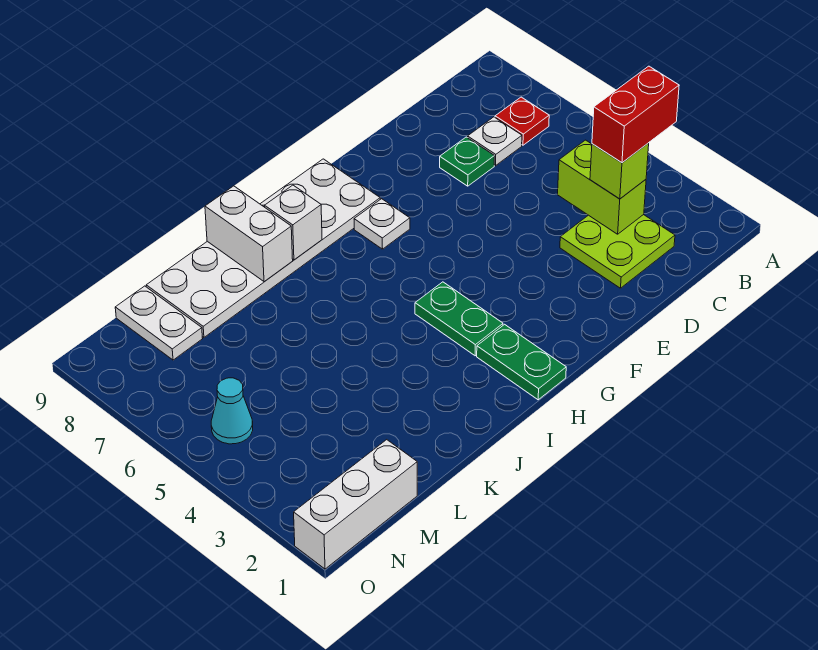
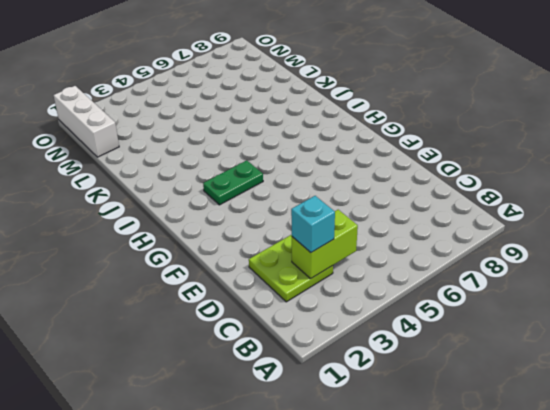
cyan 1x1 brick [291,196,335,253] -> lime 1x1 brick [590,143,649,199]
none -> red 1x1 plate [495,97,549,145]
none -> white 1x1 plate [468,117,522,166]
none -> green 1x1 plate [440,137,494,186]

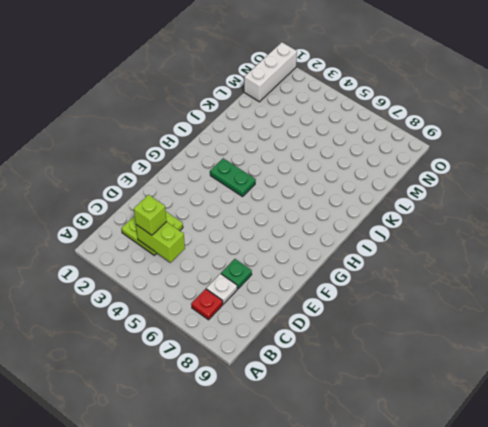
none -> white 1x1 plate [354,199,410,249]
none -> white 2x6 plate [146,159,380,337]
none -> green 1x2 plate [477,324,566,400]

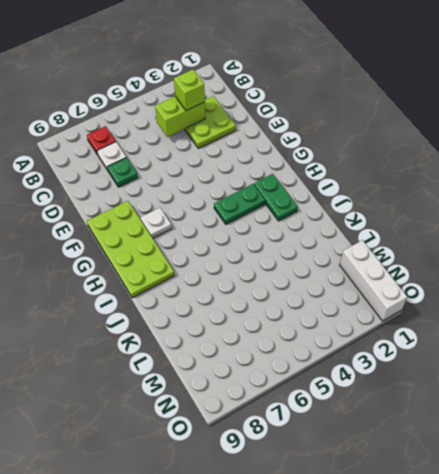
lime 2x4 plate [87,201,174,298] -> white 2x6 plate [146,159,380,337]
green 1x2 plate [254,174,298,221] -> green 1x2 plate turned to [477,324,566,400]
none -> white 1x2 plate [115,286,203,360]
none -> cyan 1x1 cone [211,378,253,444]
none -> white 1x1 brick [265,185,322,260]

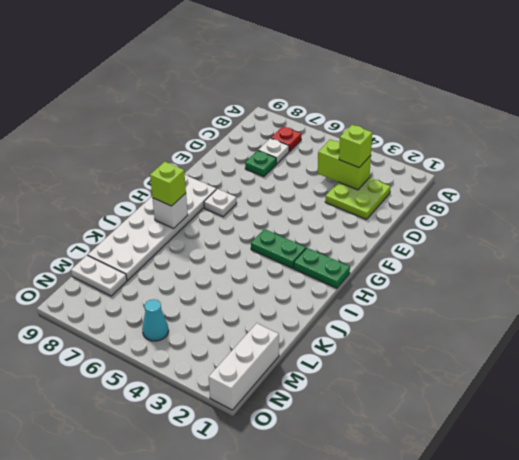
lime 1x1 brick [150,162,186,206] -> none
none -> white 1x2 brick [205,186,293,282]
none -> red 1x2 brick [592,66,679,163]

